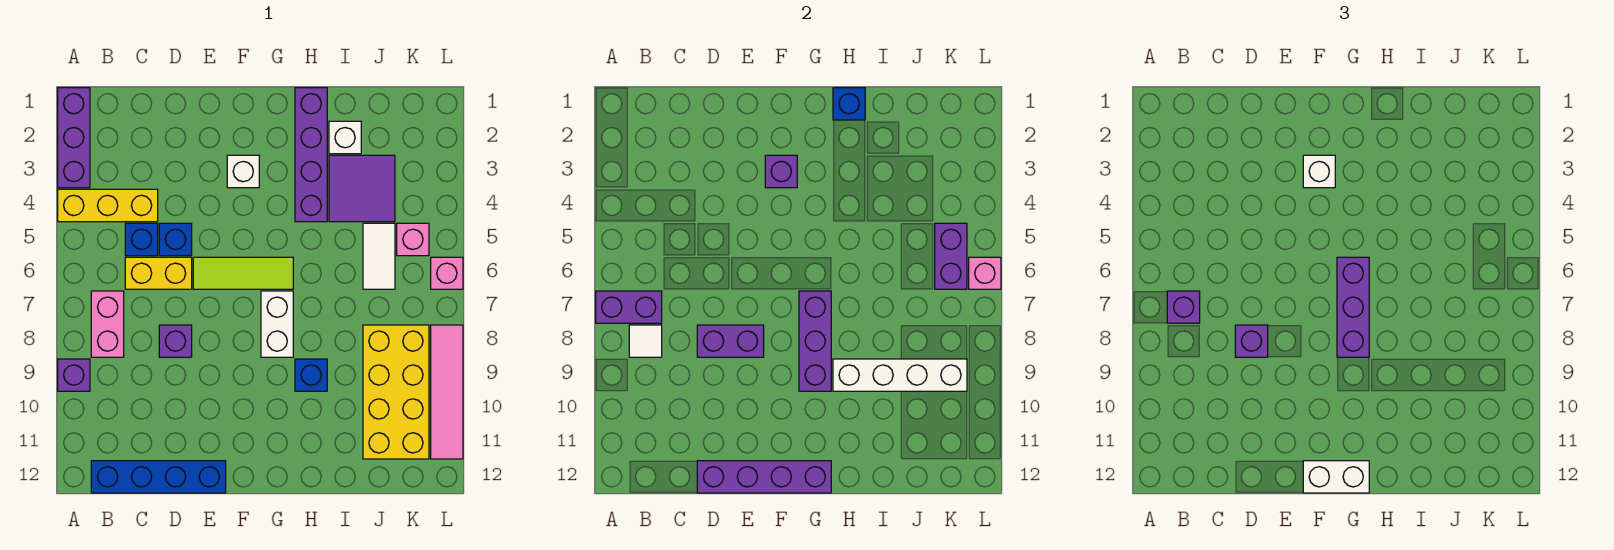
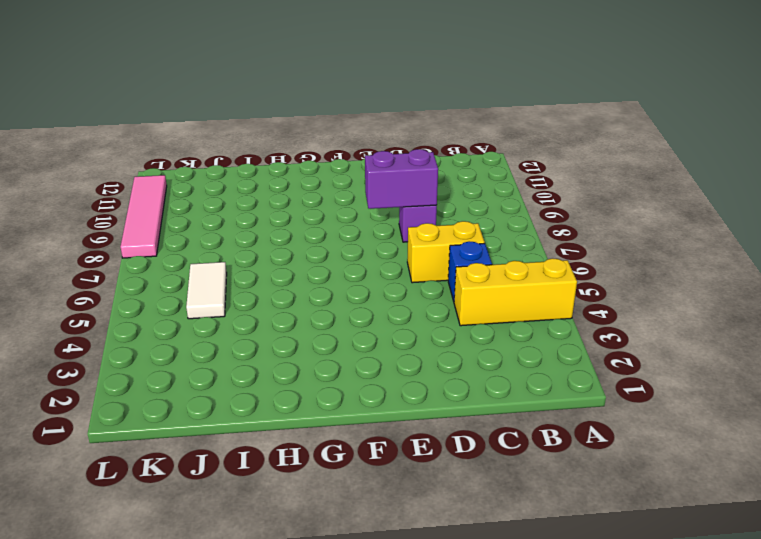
none -> purple 1x3 brick [58,88,90,188]
none -> purple 1x1 brick [58,359,90,391]
none -> pink 1x2 brick [91,291,124,357]
none -> blue 1x4 brick [91,461,226,493]

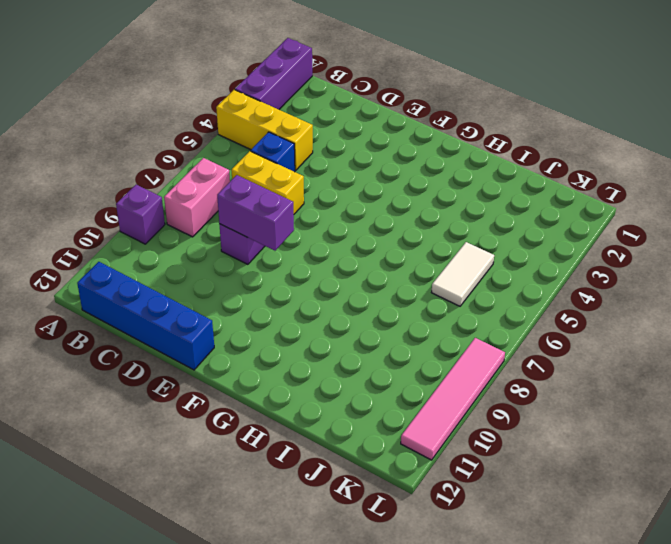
none -> blue 1x1 brick [159,223,192,256]
none -> lime 1x3 tile [193,257,293,289]
none -> white 1x1 brick [227,155,259,188]
none -> white 1x2 brick [261,291,293,357]

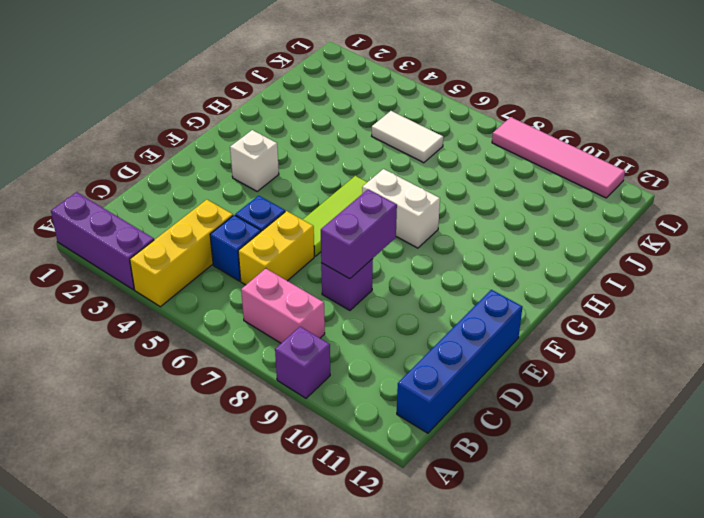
none -> purple 1x4 brick [295,88,327,222]
none -> blue 1x1 brick [295,359,327,391]
none -> white 1x1 brick [329,121,361,154]
none -> purple 2x2 tile [329,155,395,222]

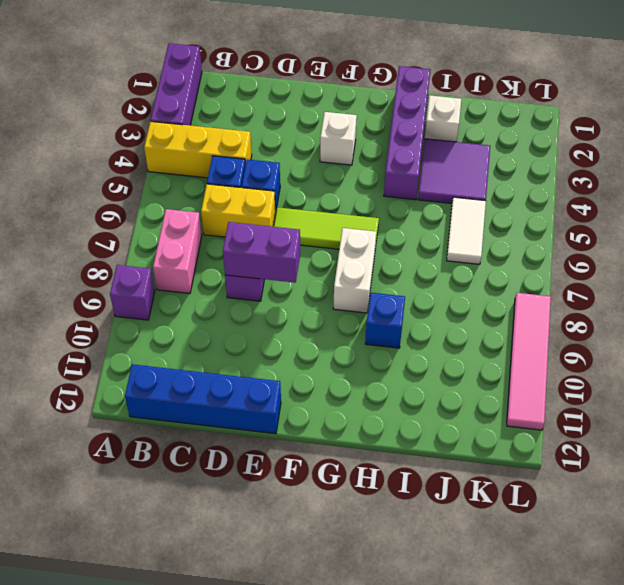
none -> yellow 2x4 brick [363,325,429,459]
none -> pink 1x1 brick [397,223,429,256]
none -> pink 1x1 brick [431,257,463,289]
none -> purple 1x2 brick [596,291,662,323]

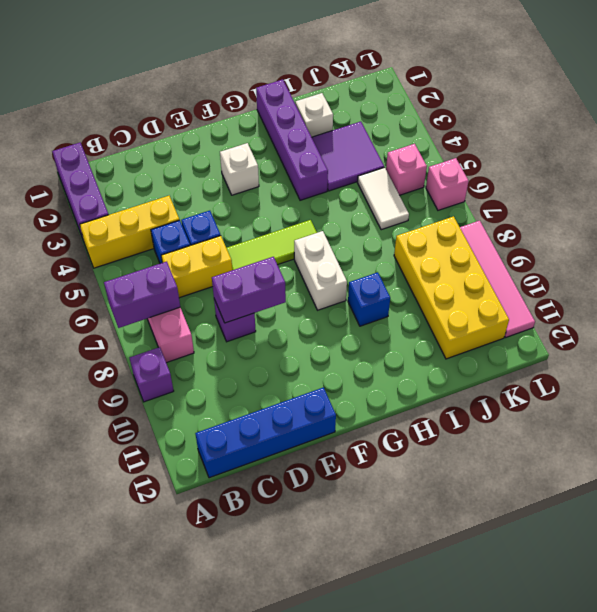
none -> white 1x1 tile [629,325,662,357]
none -> purple 1x4 brick [697,461,831,493]
none -> purple 1x1 brick [765,155,797,188]
none -> purple 1x3 brick [799,291,831,391]

